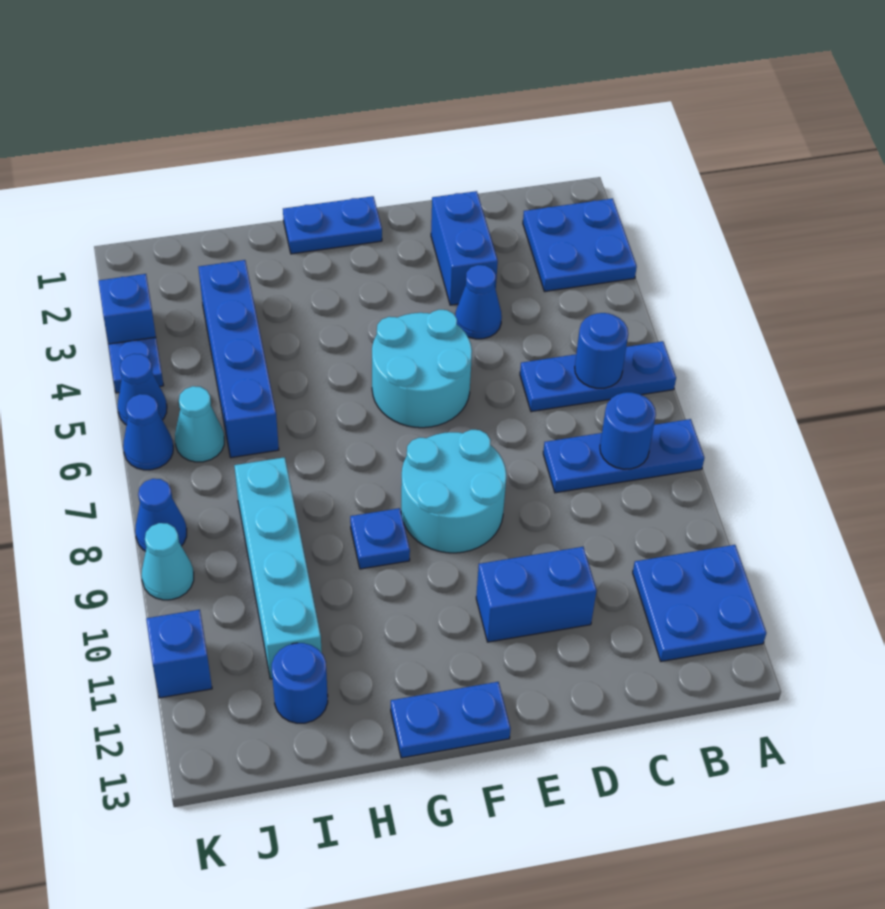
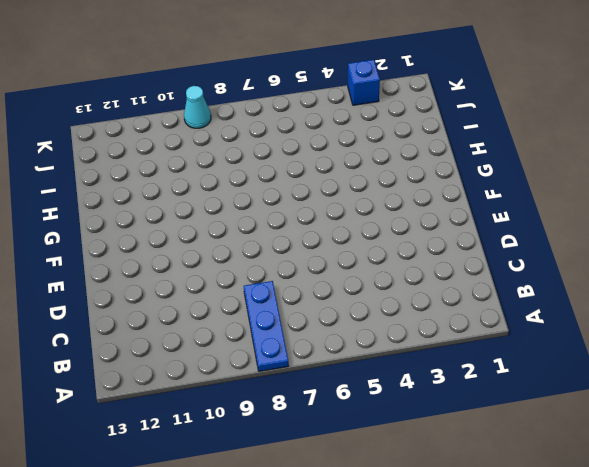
none -> blue 2x2 plate [523,199,637,292]
none -> blue 1x3 plate [520,341,676,412]
none -> blue 2x2 plate [633,545,766,661]

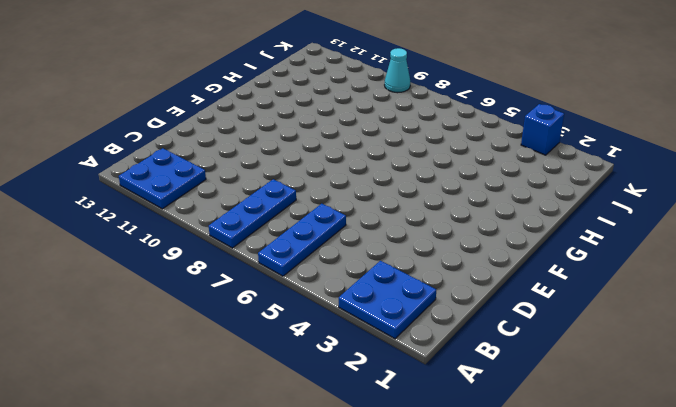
none -> blue 1x2 brick [431,191,498,305]
none -> blue 1x1 cone [455,265,502,339]
none -> blue 1x2 brick [476,547,597,642]

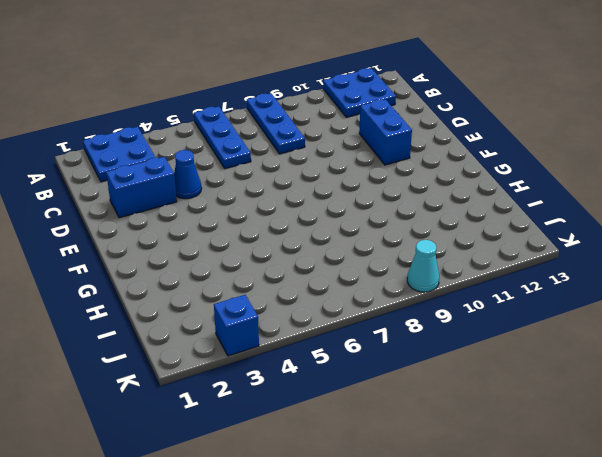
none -> cyan 2x2 round brick [372,310,472,428]
none -> cyan 2x2 round brick [401,430,506,553]
none -> blue 1x2 plate [283,196,382,254]

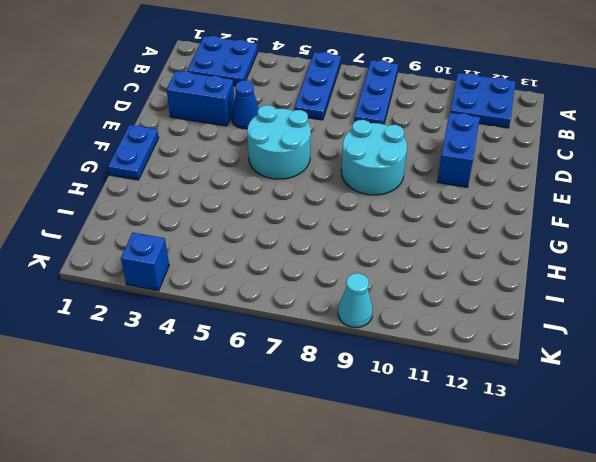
none -> blue 1x2 plate [391,682,511,758]
none -> blue 1x1 plate [350,508,410,569]
none -> blue 1x4 brick [198,260,279,458]

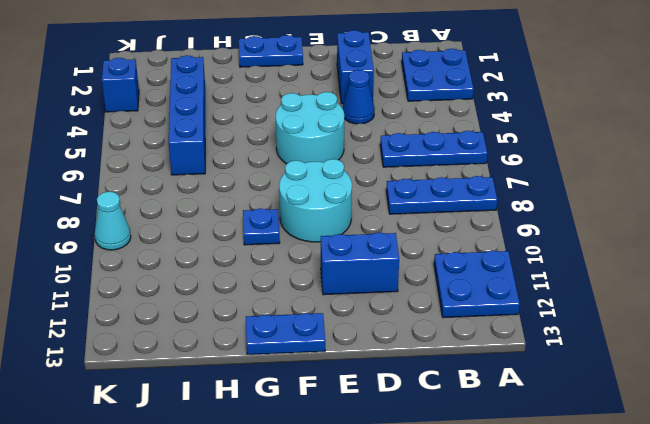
none -> cyan 1x4 brick [234,457,322,679]
none -> blue 1x1 round brick [272,643,328,723]
none -> cyan 1x1 cone [175,386,224,462]

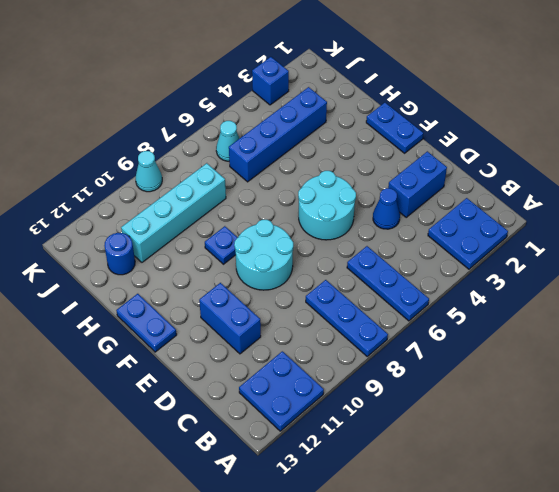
none -> blue 1x1 plate [108,337,164,393]
none -> blue 1x1 cone [118,354,167,425]
none -> blue 1x1 cone [123,394,173,470]

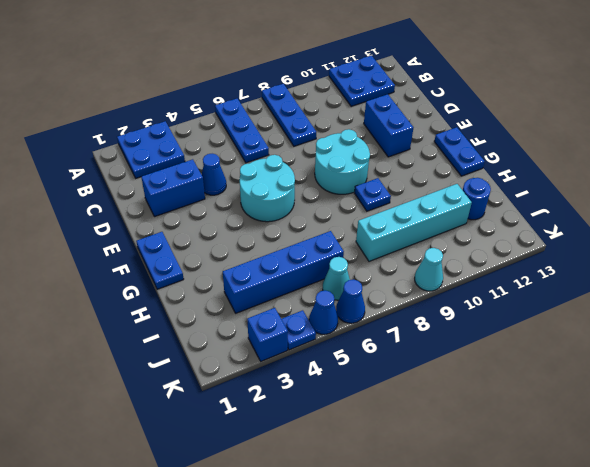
none -> blue 1x1 cone [135,479,187,551]
none -> blue 1x1 brick [146,610,212,698]
none -> blue 1x1 round brick [575,313,628,388]

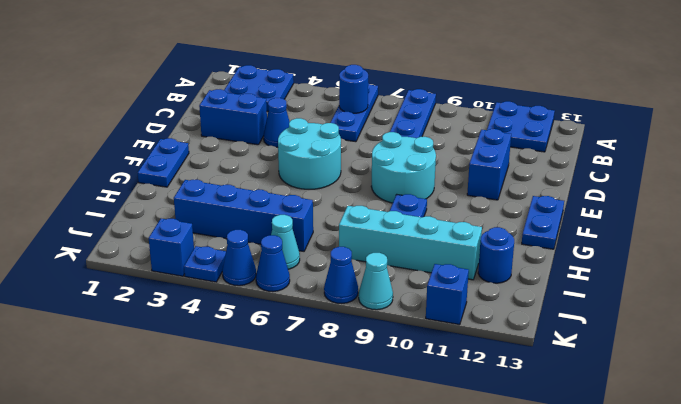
none -> blue 1x1 round brick [600,392,656,469]

